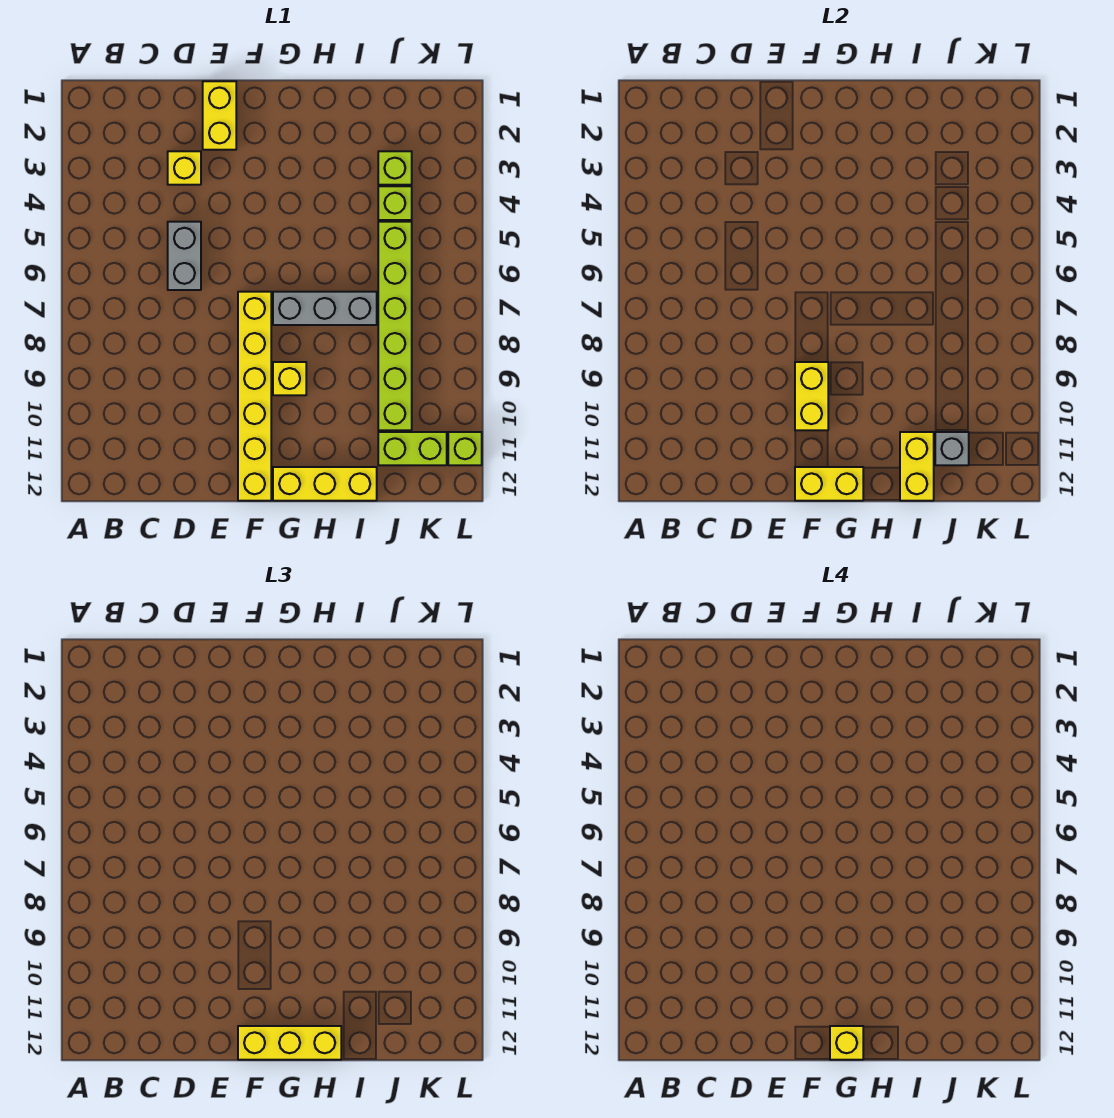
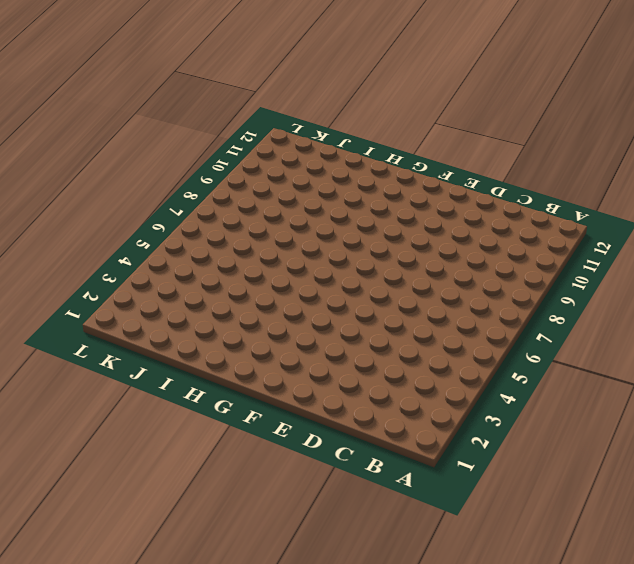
none -> yellow 1x1 brick [168,151,201,185]
none -> grey 1x2 brick [168,222,201,290]
none -> yellow 1x2 brick [203,81,236,150]

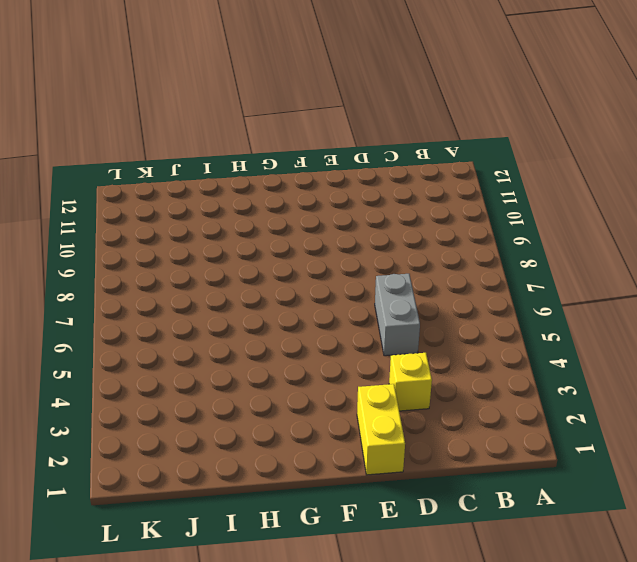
none -> yellow 1x6 brick [238,292,271,501]
none -> grey 1x3 brick [273,292,377,325]
none -> yellow 1x1 brick [273,362,306,395]

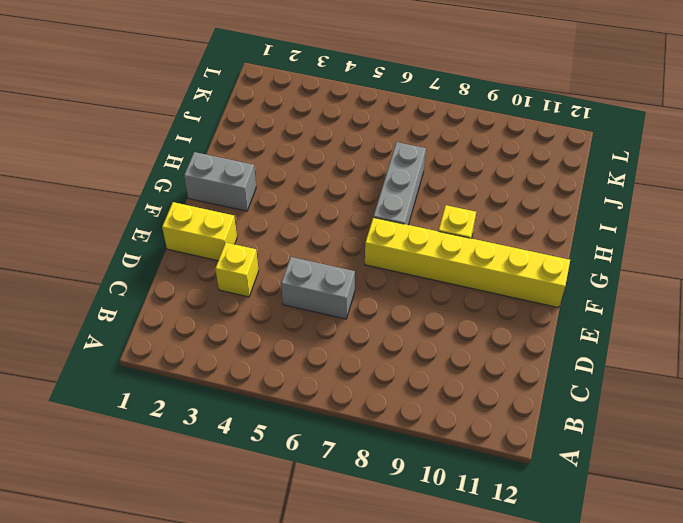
grey 1x2 brick [184,152,256,211] -> none
none -> yellow 1x3 brick [273,467,377,501]
none -> lime 1x1 brick [378,151,412,185]
none -> lime 1x1 brick [378,186,412,220]

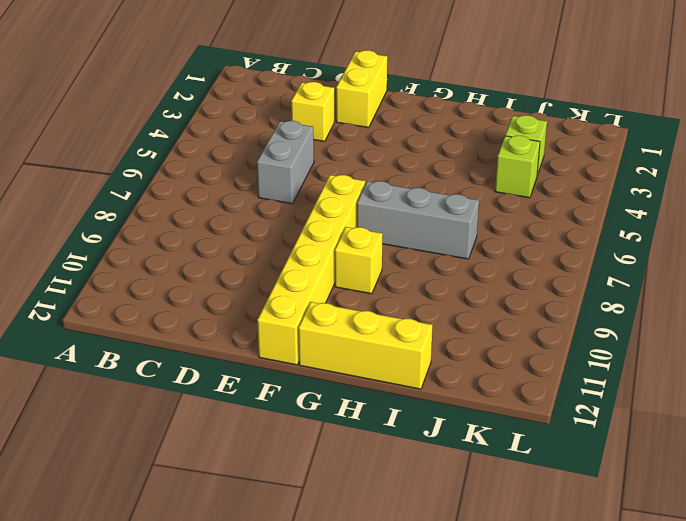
none -> lime 1x6 brick [378,222,412,430]
none -> lime 1x2 brick [378,432,447,465]
none -> lime 1x1 brick [448,432,482,465]

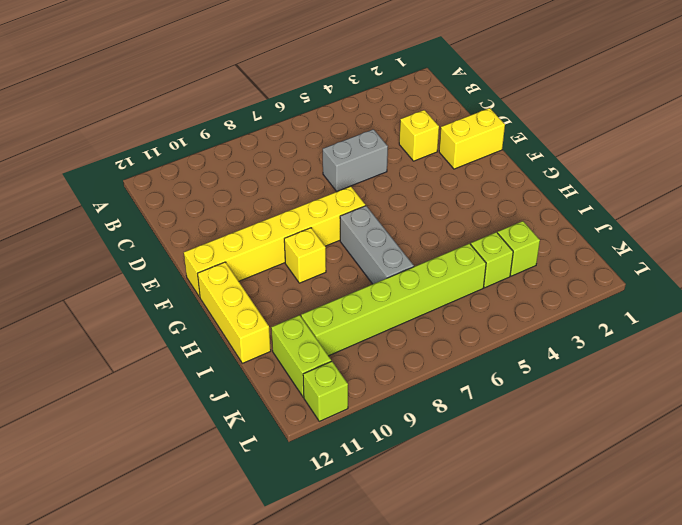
none -> yellow 1x2 brick [795,362,828,430]
none -> yellow 1x2 brick [795,467,863,501]
none -> yellow 1x2 brick [900,432,934,501]

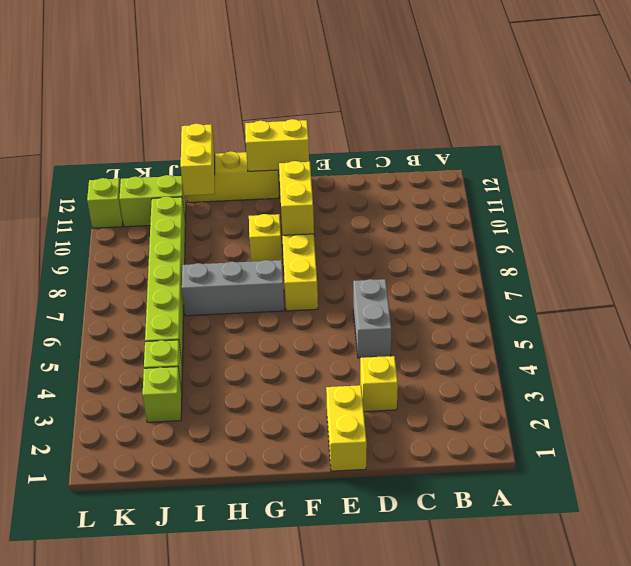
none -> grey 1x1 brick [935,432,969,465]
none -> yellow 1x3 brick [238,1026,341,1060]
none -> yellow 1x1 brick [830,1026,863,1060]

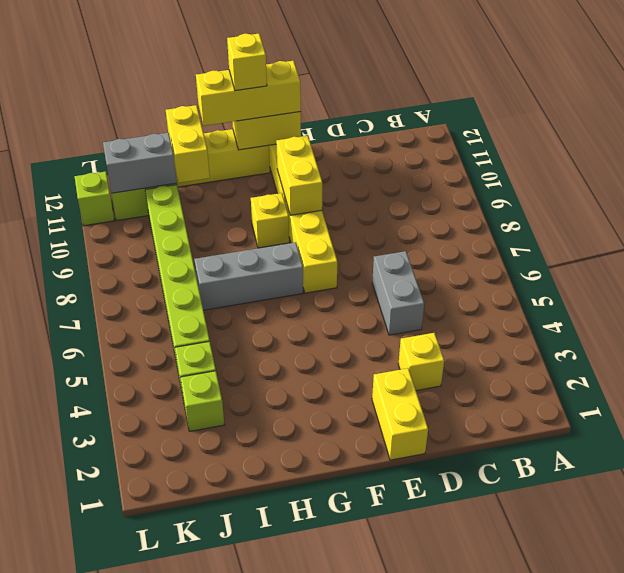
grey 1x2 brick [103,133,177,193] -> grey 1x1 brick [935,432,969,465]

